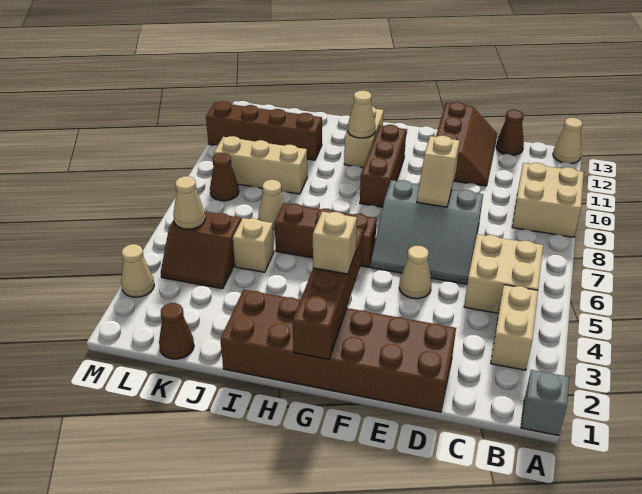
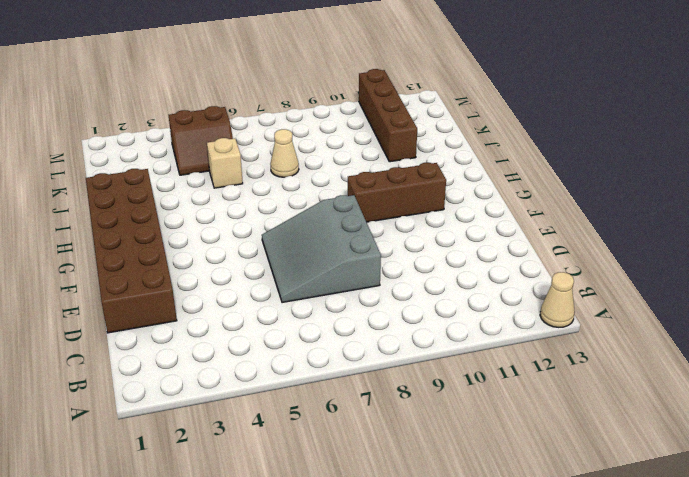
brown 2x2 slope [169,106,233,175] -> brown 2x2 slope turned to [161,212,241,289]
none -> grey 1x1 brick [521,370,569,436]
none -> tan 2x2 brick [512,163,584,237]
none -> tan 1x2 brick [491,285,538,370]

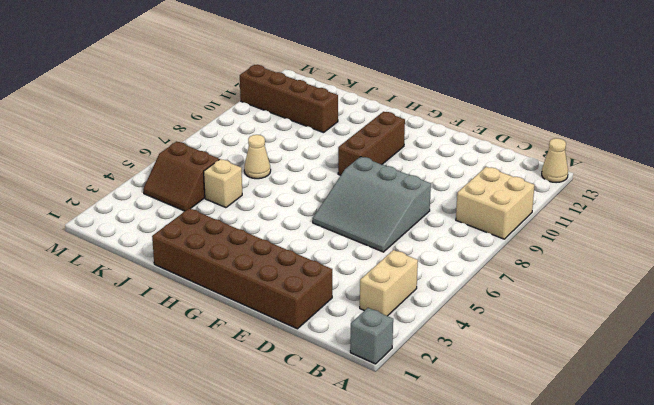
none -> tan 2x2 brick [464,234,543,313]
none -> brown 1x1 cone [496,110,524,155]
none -> brown 2x3 slope [436,102,497,186]

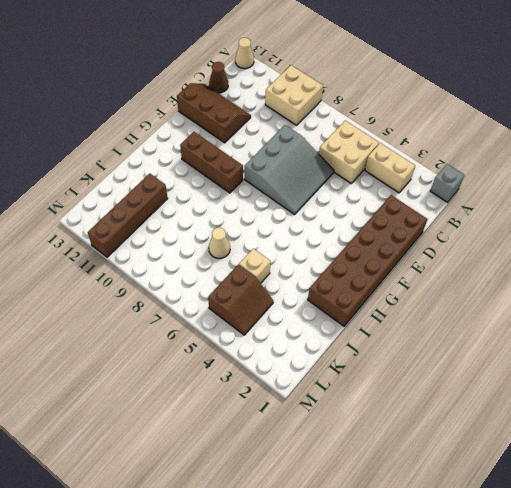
none -> tan 1x1 cone [399,246,431,299]
none -> brown 1x3 brick [275,203,377,267]
none -> tan 1x2 brick [344,106,384,167]

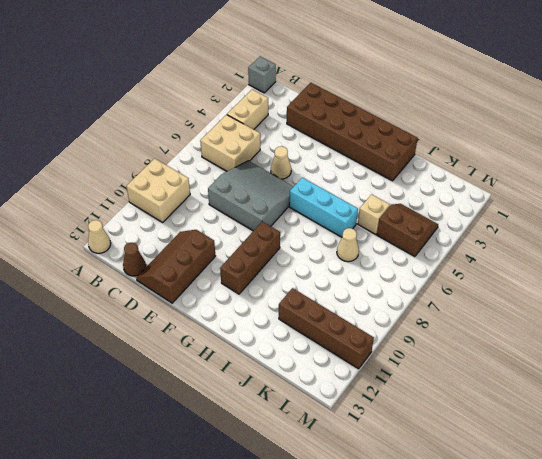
cyan 1x3 brick [289,177,358,237] -> brown 1x3 brick [275,203,377,267]
none -> tan 1x2 brick [344,106,384,167]
none -> tan 1x3 brick [214,136,307,194]
none -> brown 1x1 cone [159,303,194,359]

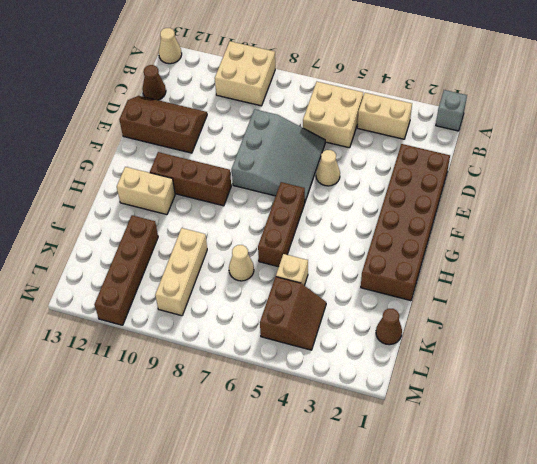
none -> brown 1x1 cone [210,153,239,201]
none -> tan 1x1 cone [121,244,154,297]
none -> tan 1x2 slope [417,136,460,207]

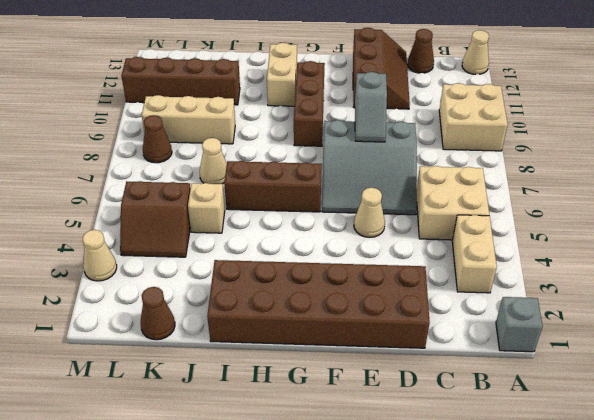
grey 1x2 slope [355,72,387,142] -> tan 1x2 slope [417,136,460,207]
none -> brown 1x4 brick [293,228,364,360]
none -> tan 1x1 cone [348,91,376,138]
none -> tan 1x1 cone [173,176,206,229]

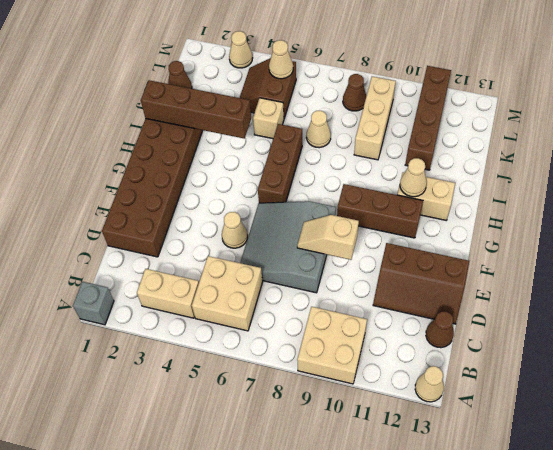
brown 1x4 brick [141,80,251,139] -> brown 1x4 brick moved to [293,228,364,360]
none -> tan 1x1 brick [313,212,357,274]

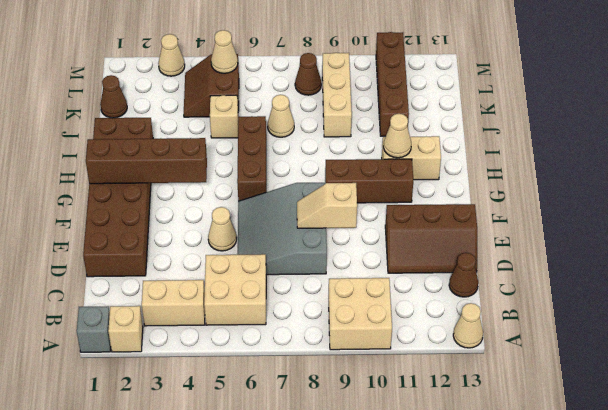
tan 1x1 brick [108,306,143,352] -> tan 1x1 brick moved to [313,212,357,274]

